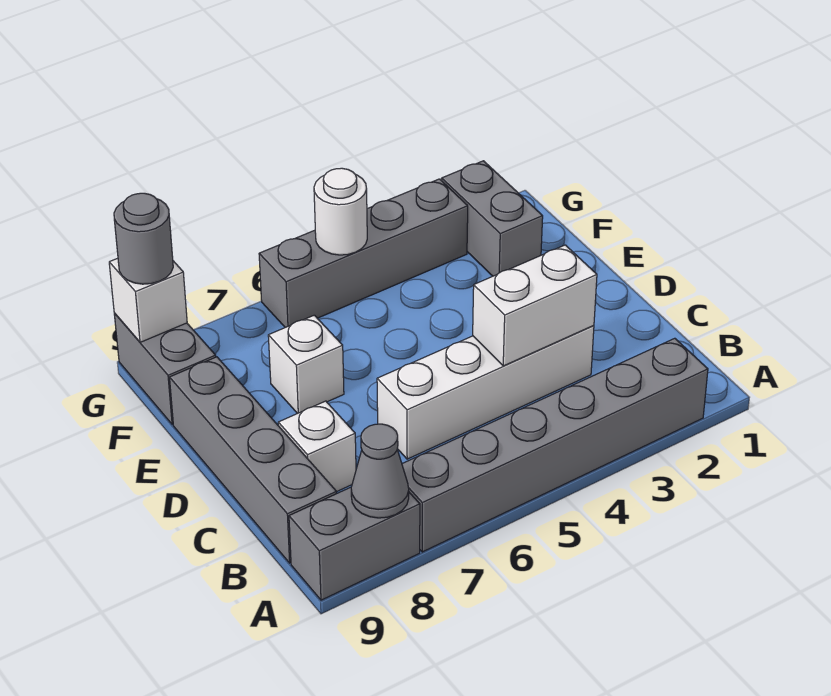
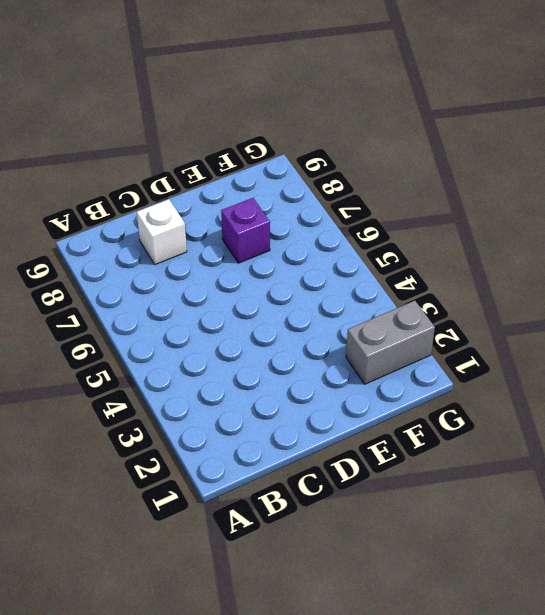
purple 1x1 brick [221,198,270,263] -> white 1x1 brick [268,315,344,414]
none -> grey 1x6 brick [402,338,708,552]
none -> grey 1x2 brick [289,487,420,600]
none -> grey 1x4 brick [169,357,337,563]

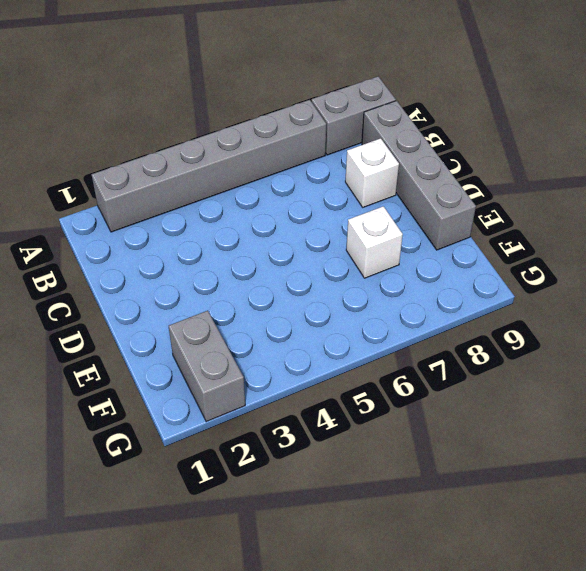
none -> white 1x4 brick [377,326,594,459]
none -> grey 1x2 brick [114,313,216,425]
none -> grey 1x4 brick [259,179,468,327]

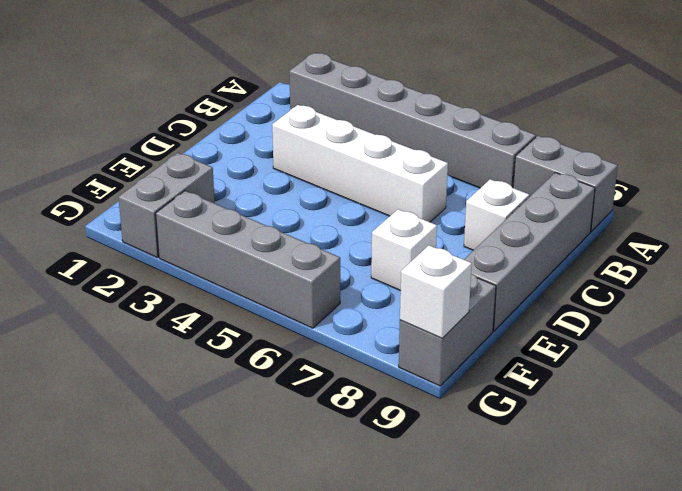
none -> grey 1x1 cone [351,424,409,518]
none -> white 1x2 brick [473,245,597,366]
none -> white 1x1 round brick [314,168,367,255]

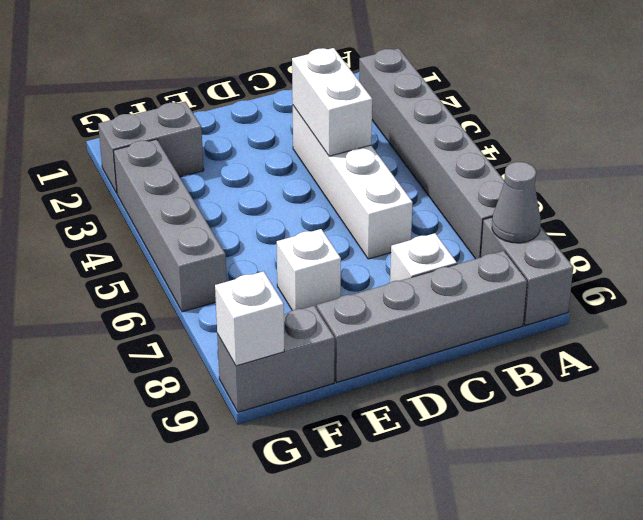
none -> white 1x1 round brick [314,168,367,255]
none -> grey 1x1 round brick [114,193,173,284]

